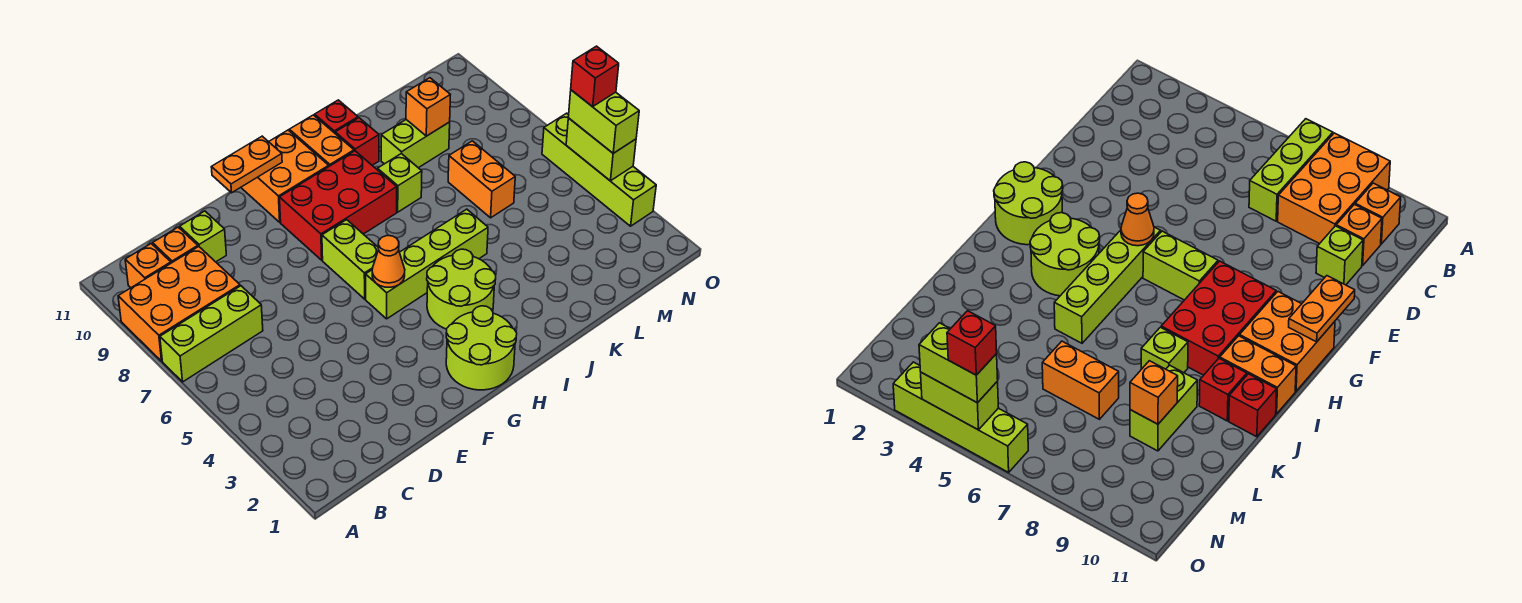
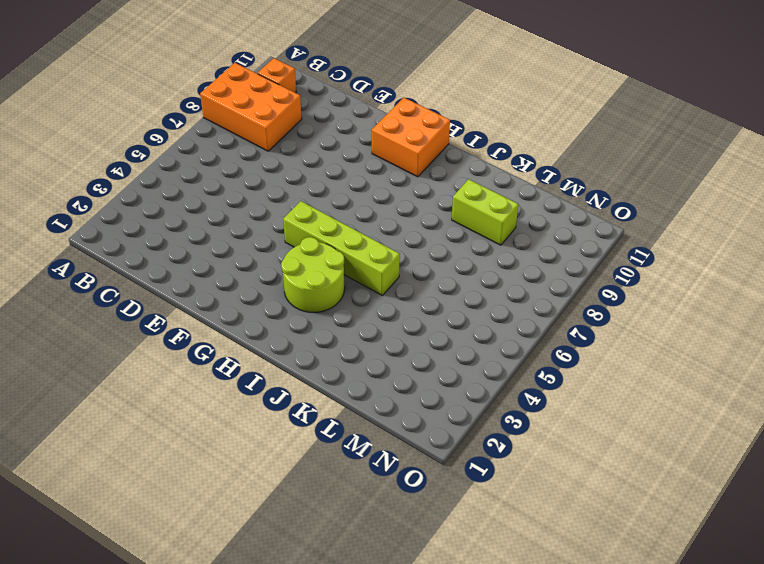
none -> lime 1x3 brick [160,286,263,382]
none -> orange 1x1 brick [153,227,198,263]
none -> lime 1x1 brick [180,211,226,262]

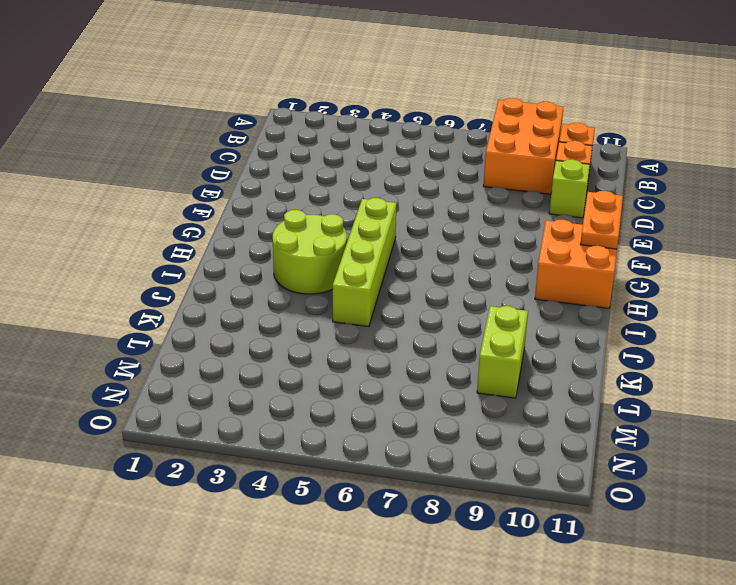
none -> lime 1x3 brick [160,286,263,382]
none -> lime 2x2 round brick [446,306,517,390]
none -> lime 1x2 brick [322,220,378,299]

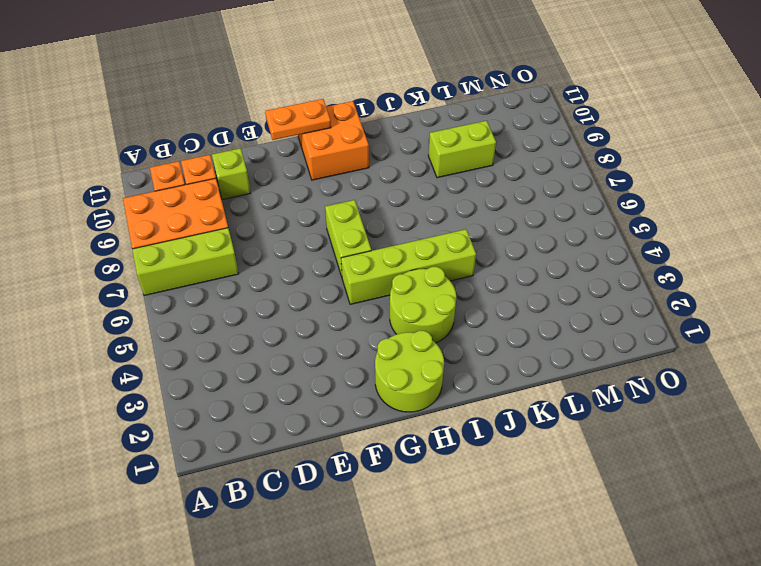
none -> red 2x3 brick [280,151,397,260]
none -> orange 1x2 brick [289,115,354,166]
none -> lime 1x1 brick [377,154,422,212]

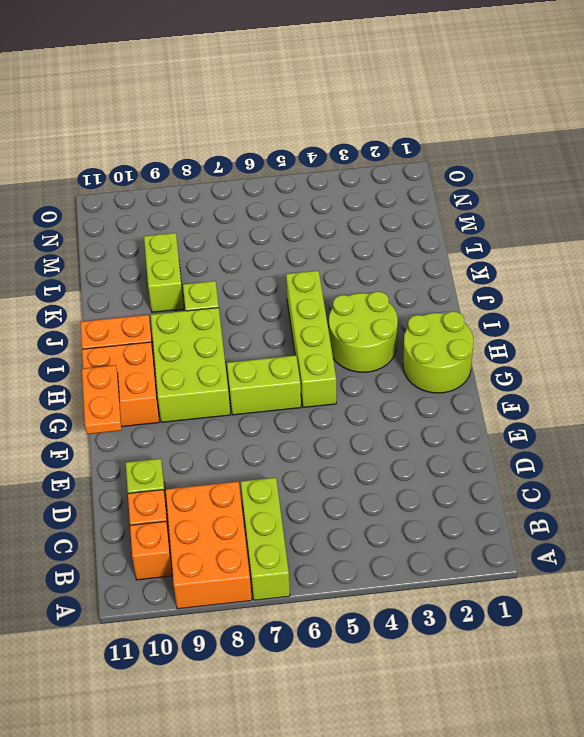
lime 2x3 brick [151,308,230,422] -> red 2x3 brick [280,151,397,260]
none -> red 1x1 brick [335,118,379,165]
none -> red 1x1 brick [315,100,358,133]
none -> orange 1x2 brick [448,141,515,218]

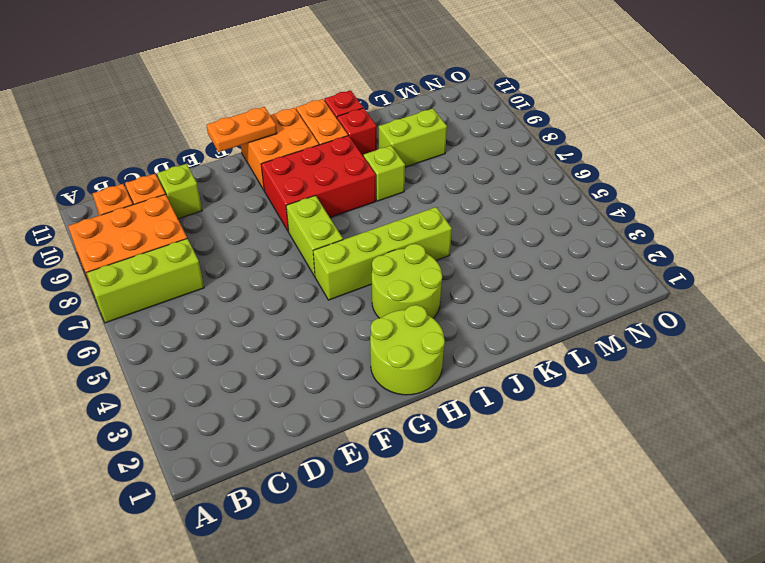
none -> orange 1x2 brick [448,141,515,218]
none -> lime 1x4 brick [542,113,656,226]
none -> orange 1x1 cone [372,236,405,287]

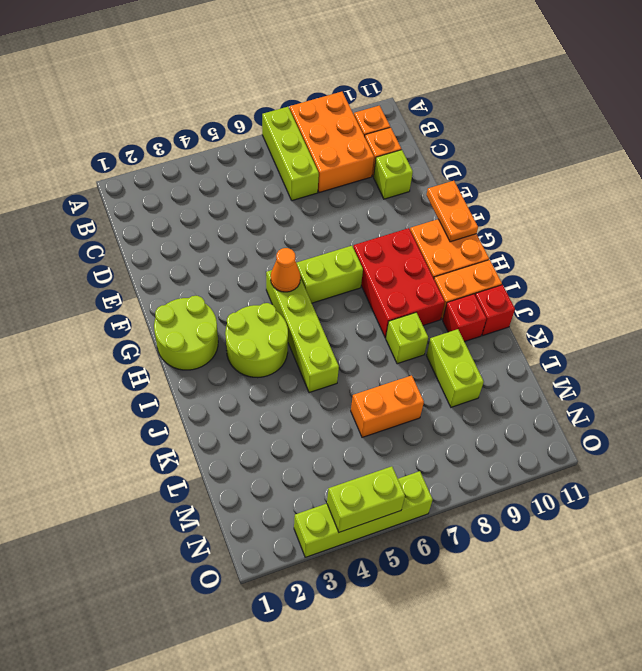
none -> orange 1x1 brick [406,78,450,136]
none -> lime 1x2 brick [568,90,639,153]
none -> red 1x1 brick [571,46,619,107]

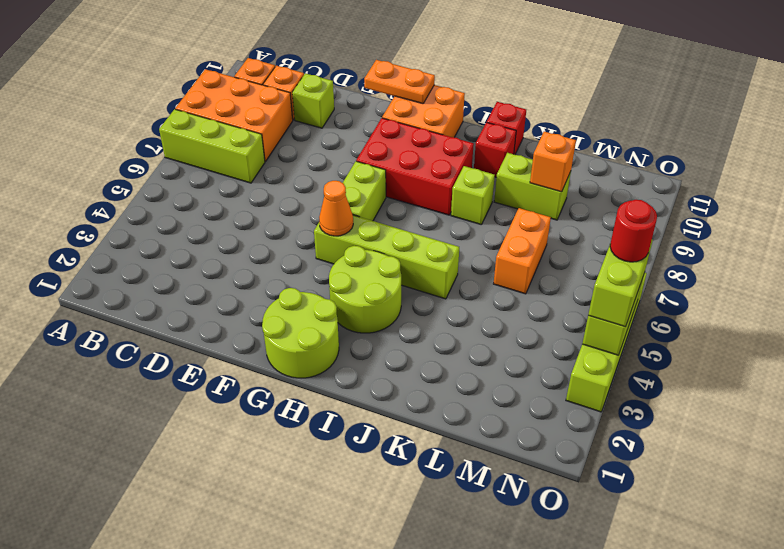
red 1x1 round brick [610,200,657,262] -> red 1x1 brick [571,46,619,107]
none -> orange 1x2 brick [289,115,354,166]

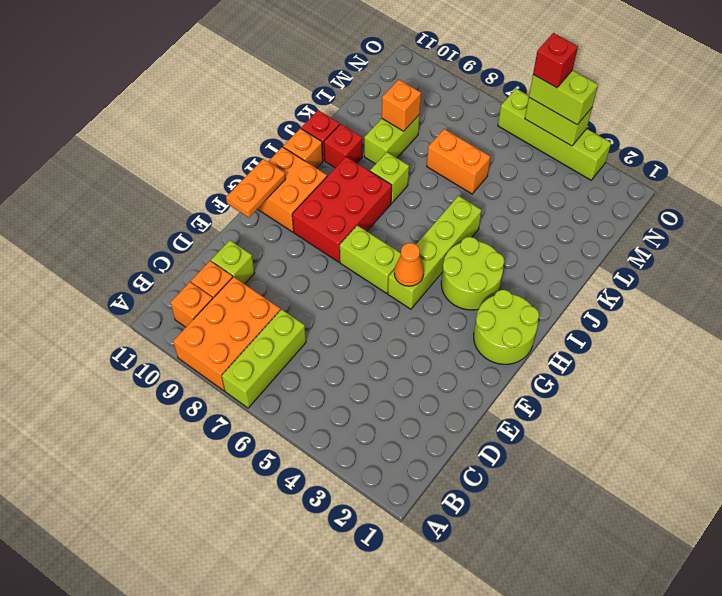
orange 1x1 brick [283,128,323,168] -> orange 1x2 brick [289,115,354,166]

